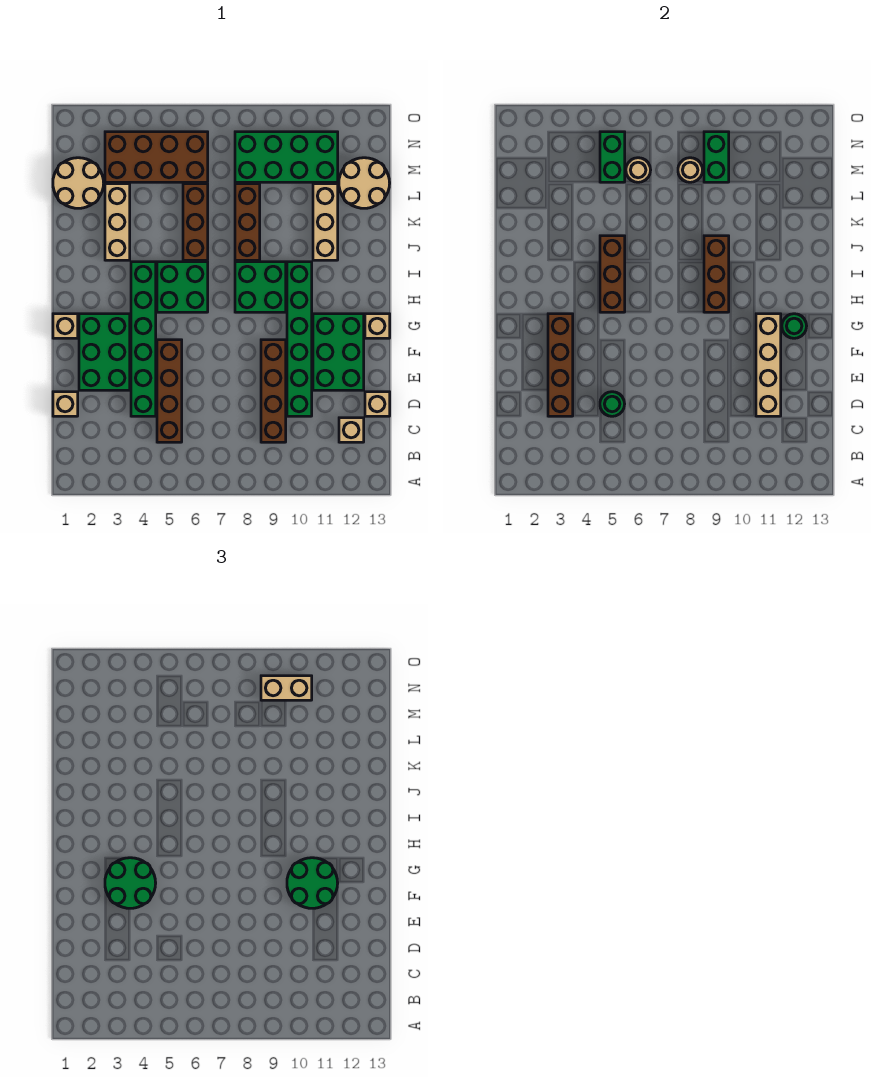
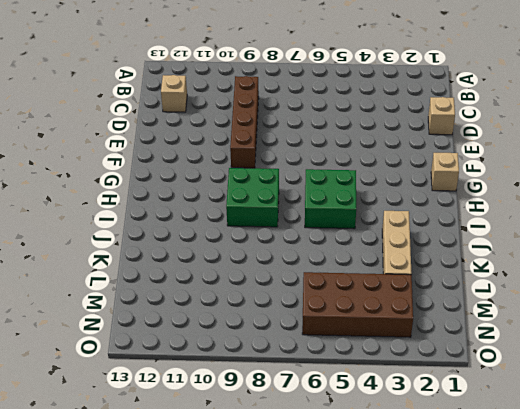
none -> brown 1x4 brick [157,340,182,442]
none -> green 1x6 brick [131,262,156,416]
none -> green 1x6 brick [287,262,312,416]
none -> tan 1x1 brick [365,392,390,416]

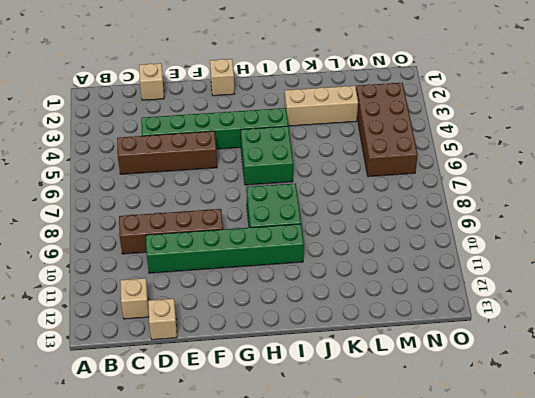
none -> green 2x3 brick [79,314,130,390]
none -> green 2x3 brick [313,314,364,390]
none -> tan 1x1 brick [365,314,390,338]
none -> brown 1x3 brick [183,184,208,260]

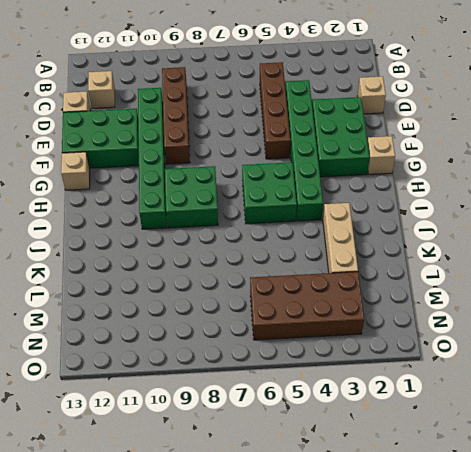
green 2x3 brick [62,109,139,168] -> green 2x3 brick turned to [313,314,364,390]
none -> brown 1x3 brick [183,184,208,260]
none -> brown 1x3 brick [235,184,260,260]
none -> tan 1x3 brick [313,184,338,260]
none -> tan 2x2 round brick [53,158,104,208]

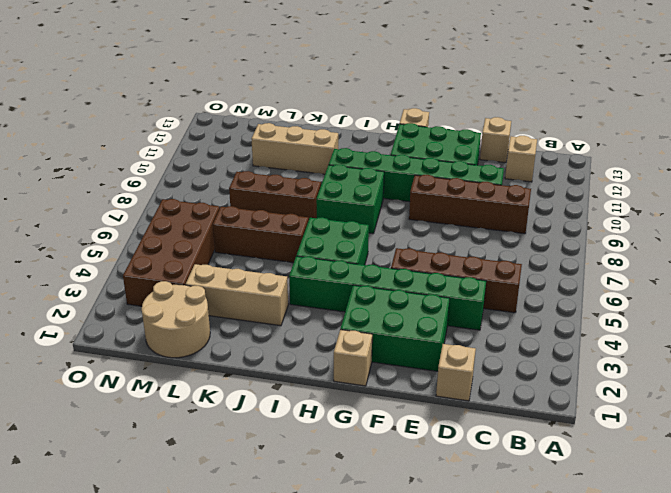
none -> tan 2x2 round brick [339,158,390,208]
none -> green 2x4 brick [235,132,338,182]
none -> brown 1x4 brick [548,314,573,416]
none -> green 1x1 round brick [600,392,625,416]

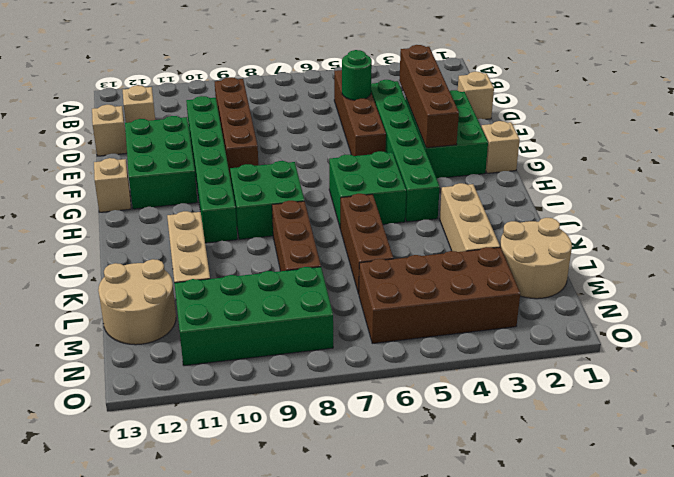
none -> tan 1x4 brick [756,314,781,416]
none -> green 1x1 round brick [782,314,807,338]
none -> brown 1x3 brick [600,236,625,312]
none -> brown 1x3 brick [704,236,729,312]

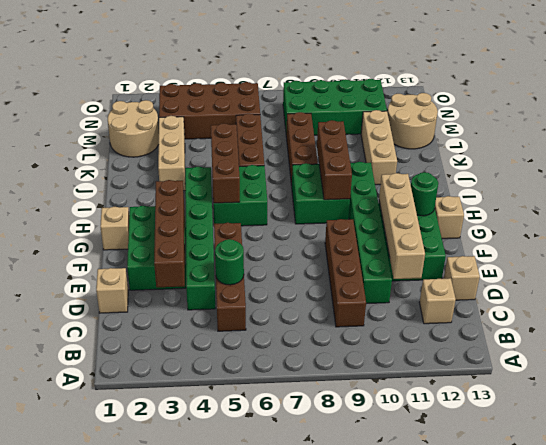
none -> green 1x2 brick [600,132,625,182]
none -> tan 1x1 round brick [626,158,651,182]
none -> tan 1x1 round brick [678,158,703,182]
none -> green 1x2 brick [704,132,729,182]

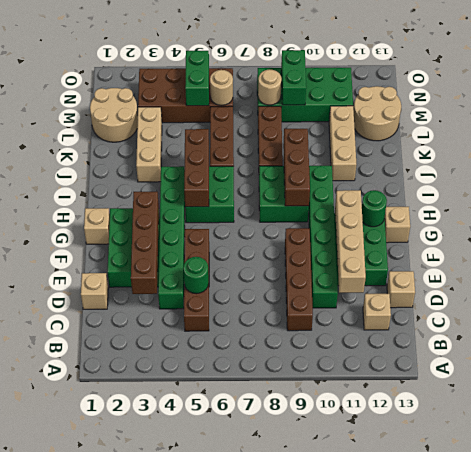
none -> green 2x2 round brick [105,858,156,908]
none -> green 2x2 round brick [287,858,338,908]
none -> tan 1x2 brick [261,676,312,700]

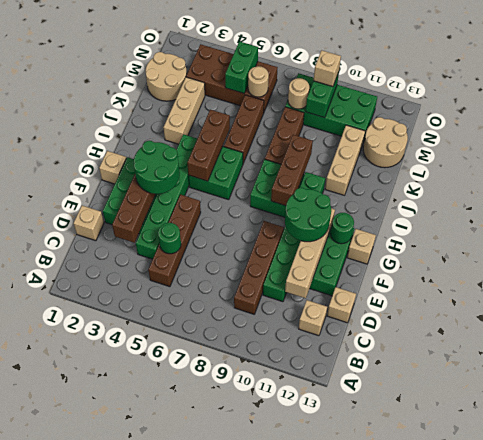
tan 1x1 brick [314,50,341,87] -> tan 1x2 brick [261,676,312,700]

